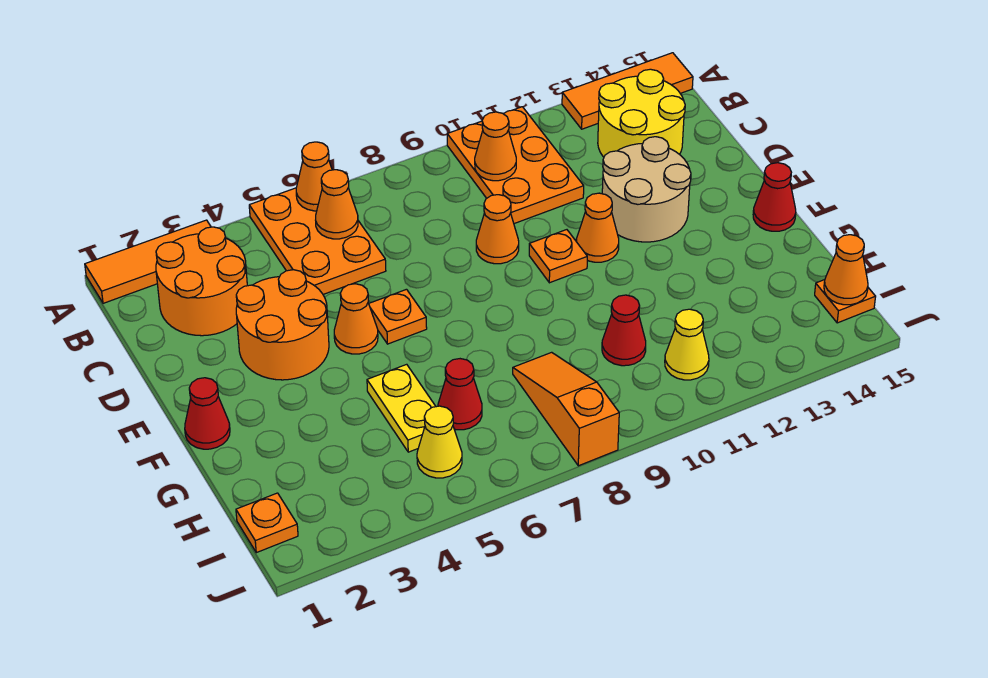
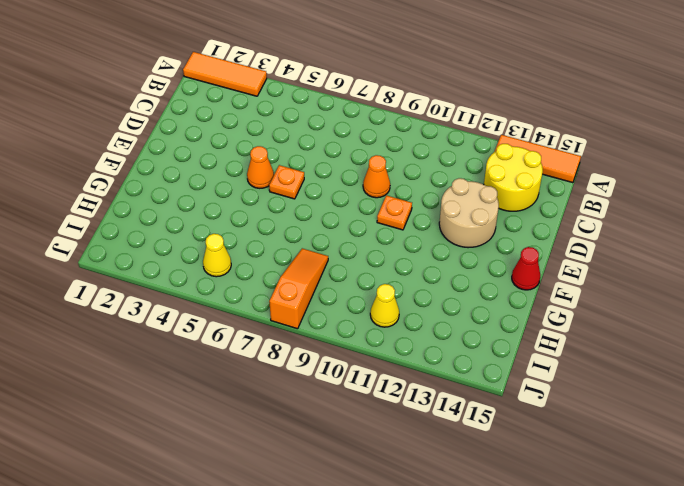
none -> orange 2x3 plate [249,188,386,294]
none -> orange 2x3 plate [447,107,584,224]
none -> orange 2x2 round brick [156,227,247,336]

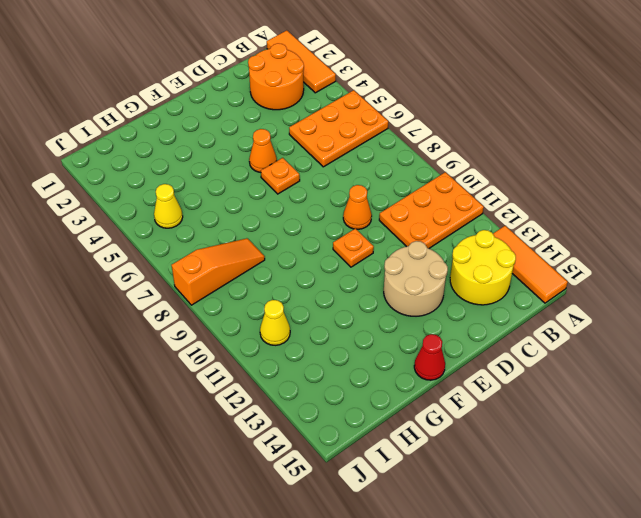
none -> orange 2x2 round brick [236,270,329,380]
none -> orange 1x1 cone [576,193,619,262]
none -> red 1x1 cone [185,378,230,449]

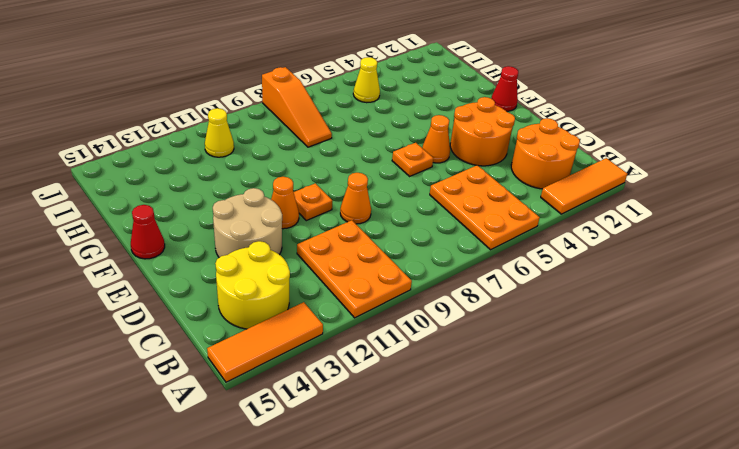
none -> yellow 1x2 plate [367,364,436,452]
none -> red 1x1 cone [438,359,482,430]
none -> red 1x1 cone [602,295,646,366]

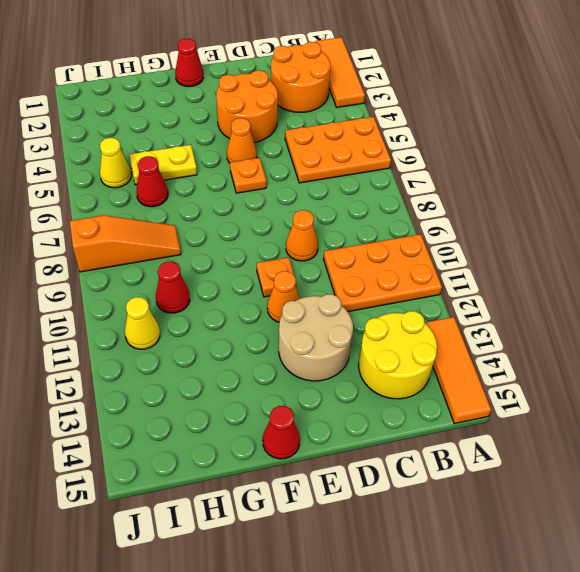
none -> orange 1x1 plate [236,493,298,553]
none -> orange 1x1 plate [815,280,876,323]
none -> orange 1x1 cone [296,142,332,211]

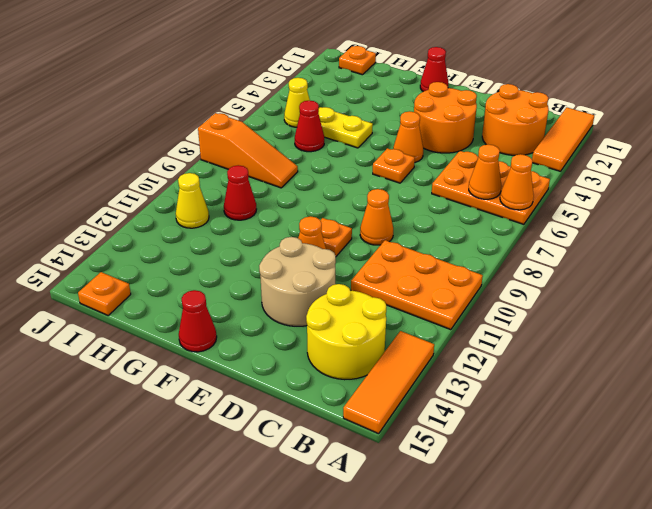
none -> orange 1x1 cone [475,112,516,181]
none -> orange 1x1 cone [824,235,868,305]

